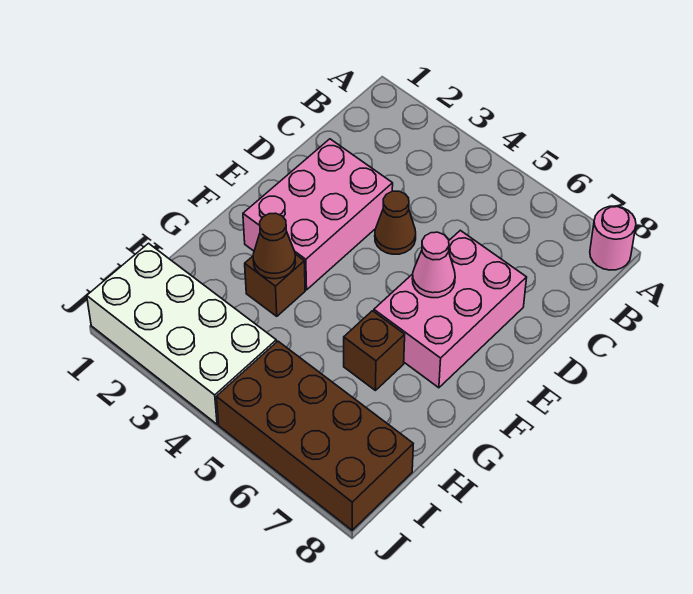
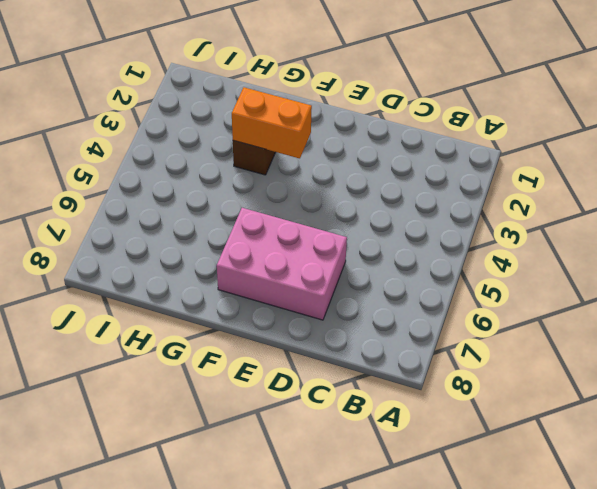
orange 1x2 brick [232,87,312,158] -> brown 1x1 cone [253,213,296,279]
none -> pink 1x1 round brick [590,206,636,270]
none -> pink 2x3 brick [243,139,393,290]

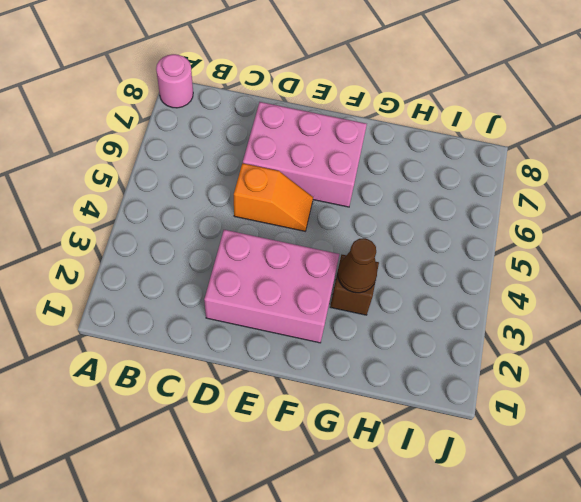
orange 1x2 slope [234,163,313,231] -> none
none -> brown 1x1 cone [375,191,416,254]
none -> brown 1x1 brick [344,311,405,390]

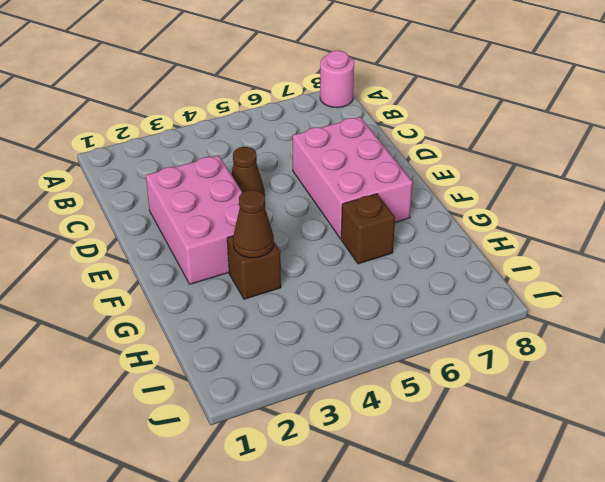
none -> white 2x4 brick [87,243,276,424]
none -> brown 2x4 brick [216,341,413,530]

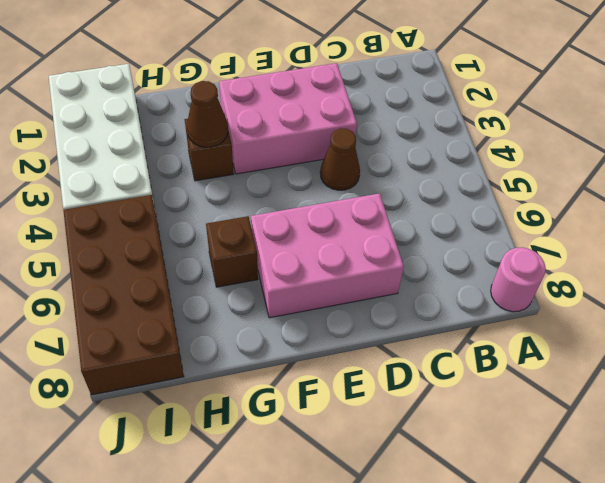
none -> pink 1x1 cone [412,232,455,298]

